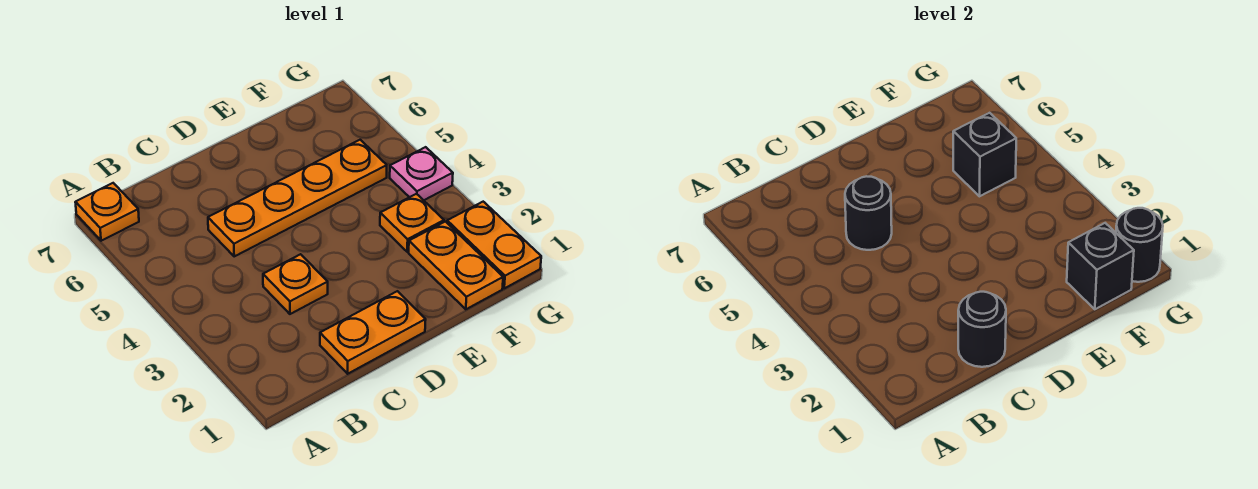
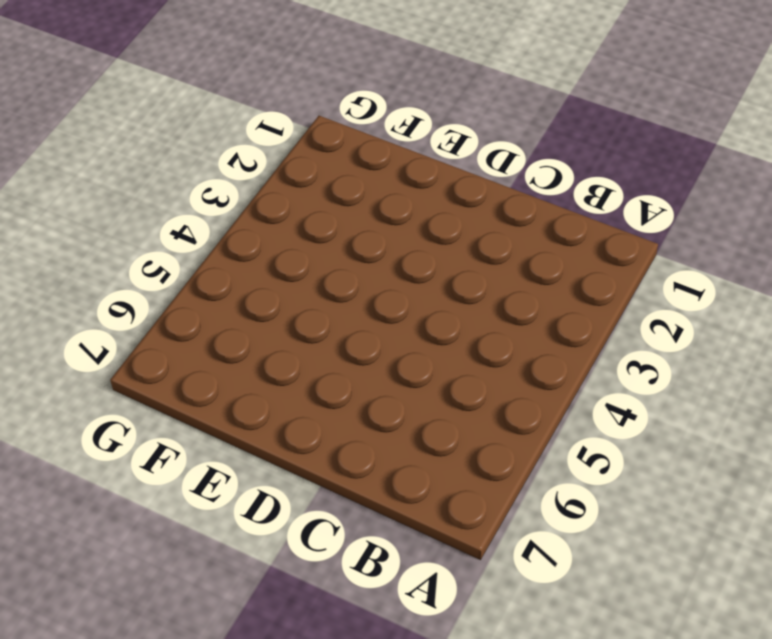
none -> orange 1x1 plate [75,183,139,241]
none -> orange 1x2 plate [320,291,426,374]
none -> orange 1x1 plate [263,254,328,314]

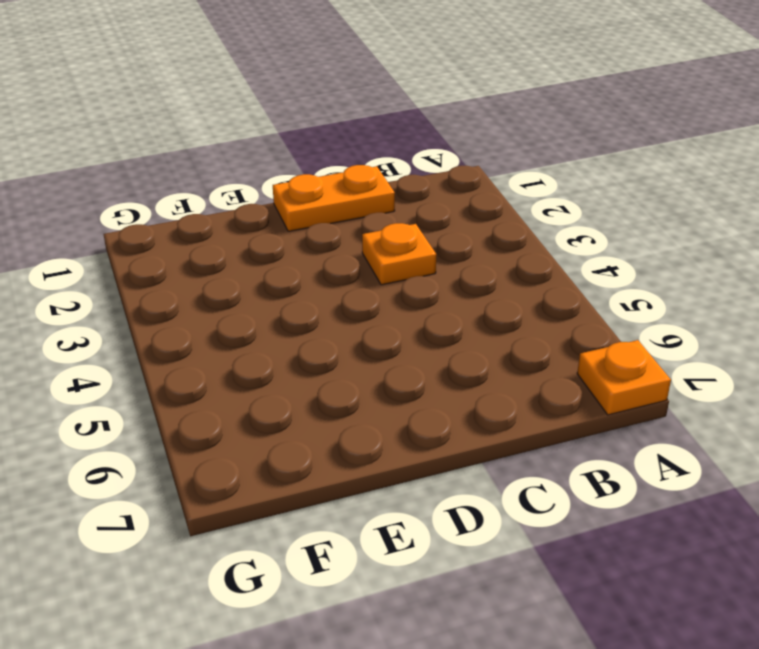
none -> orange 1x4 plate [208,140,387,256]
none -> orange 1x2 plate [409,222,503,309]
none -> orange 1x1 plate [380,194,444,252]

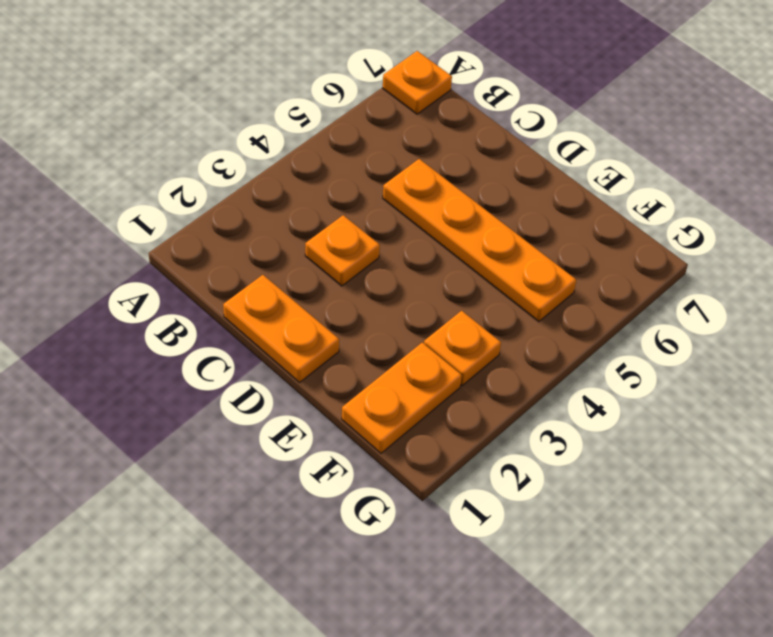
none -> orange 1x2 plate [447,202,541,288]
none -> pink 1x1 plate [390,147,453,200]
none -> black 1x1 round brick [958,292,1006,367]

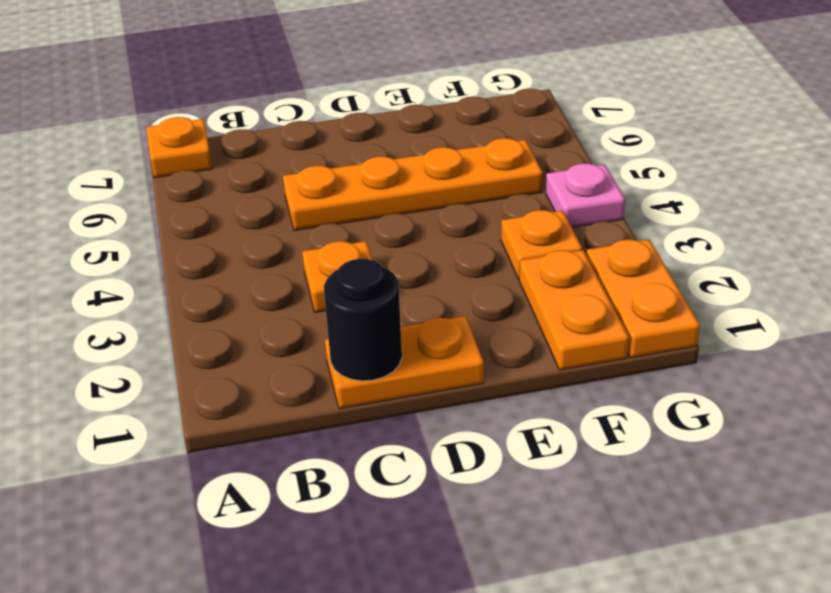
none -> black 1x1 round brick [845,176,892,250]
none -> black 1x1 brick [1067,223,1134,309]
none -> black 1x1 brick [953,113,1016,196]

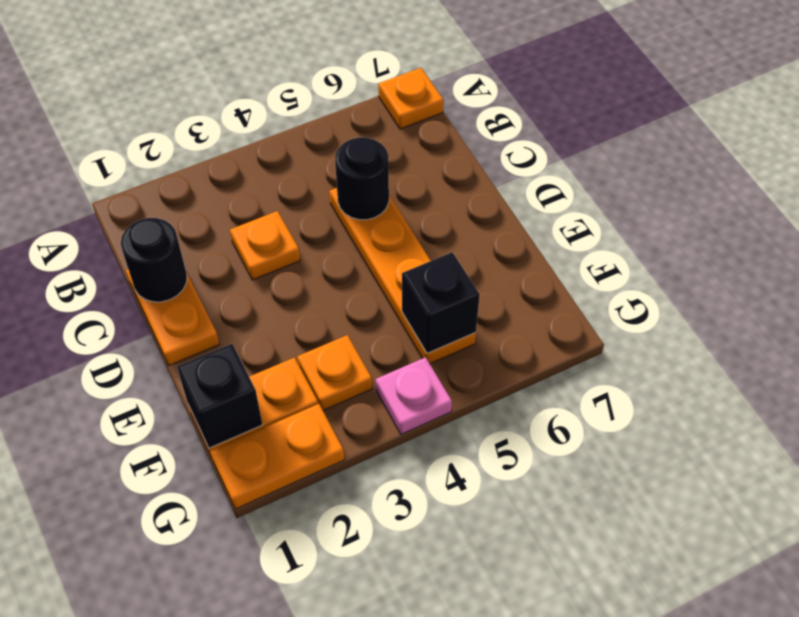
none -> black 1x1 round brick [1116,208,1163,282]

